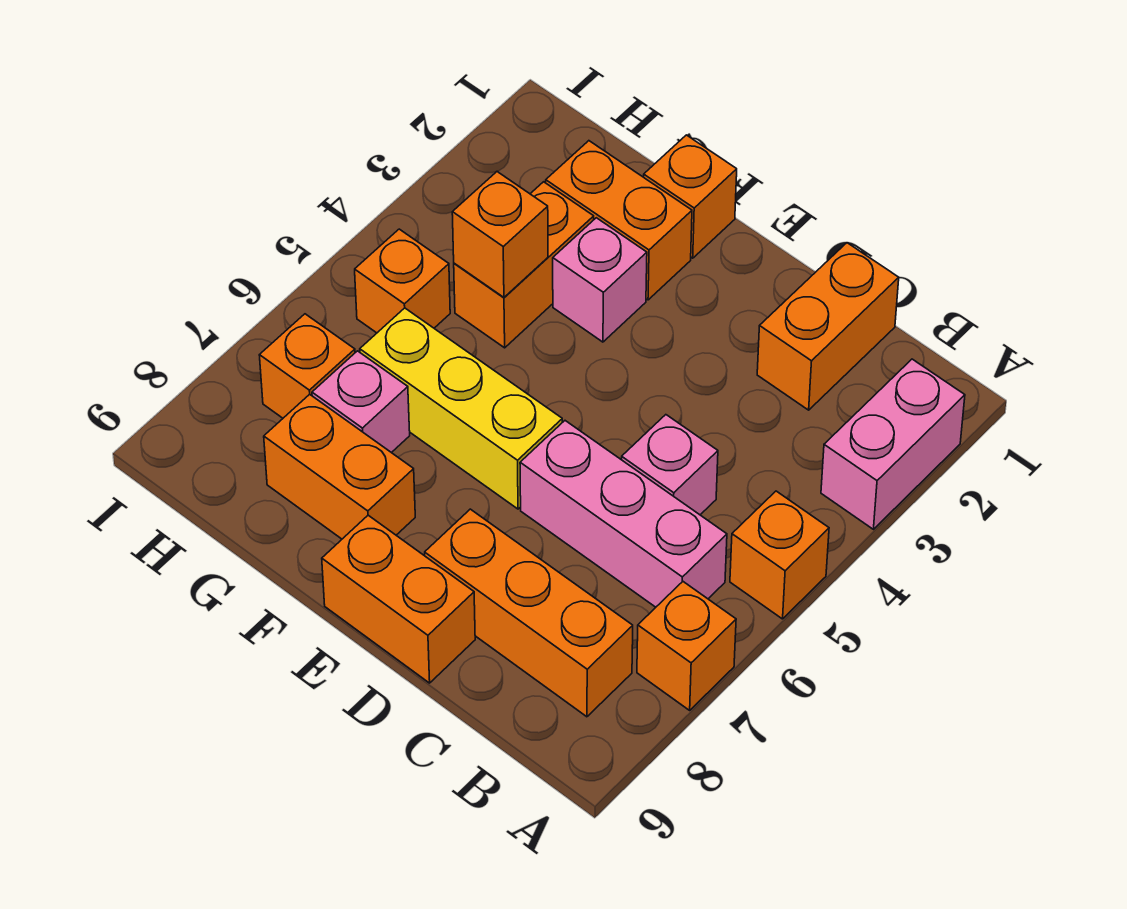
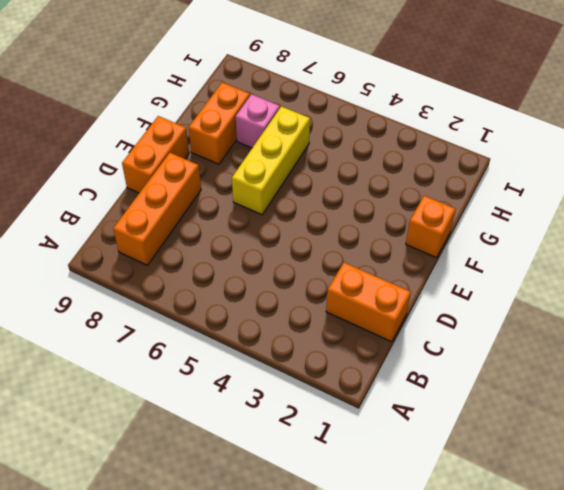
none -> pink 1x2 brick [821,359,965,529]
none -> orange 1x1 brick [730,491,829,619]
none -> orange 1x1 brick [637,582,736,710]

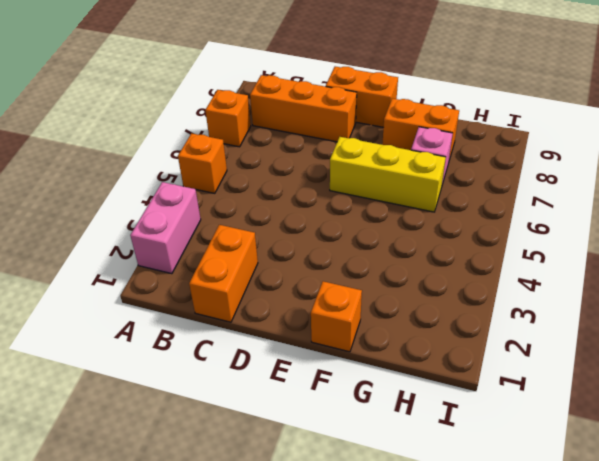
none -> pink 1x3 brick [520,421,727,607]
none -> pink 1x1 brick [622,415,718,515]
none -> orange 1x2 brick [546,141,692,300]

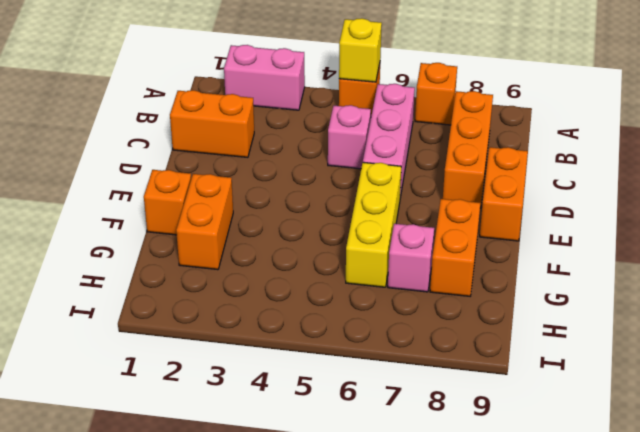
yellow 1x1 brick [339,18,382,82] -> none
none -> pink 1x1 brick [553,218,647,342]
none -> orange 1x2 brick [454,182,594,348]
none -> orange 1x1 brick [355,229,450,333]

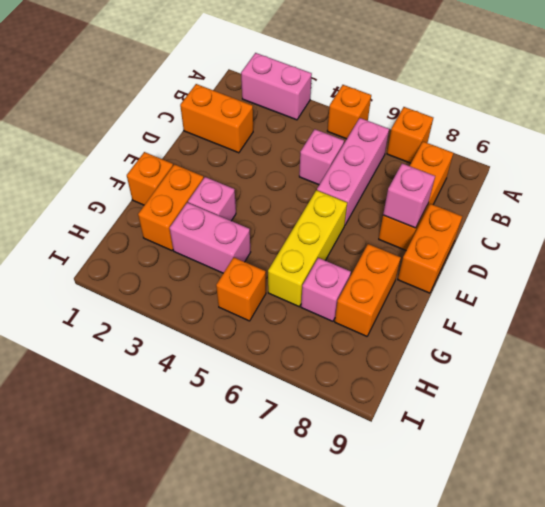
pink 1x1 brick [383,164,435,228] -> none
pink 1x2 brick [170,203,251,273] -> orange 1x2 brick [454,182,594,348]
none -> orange 1x1 brick [259,314,355,418]
none -> orange 1x1 brick [452,172,548,297]

